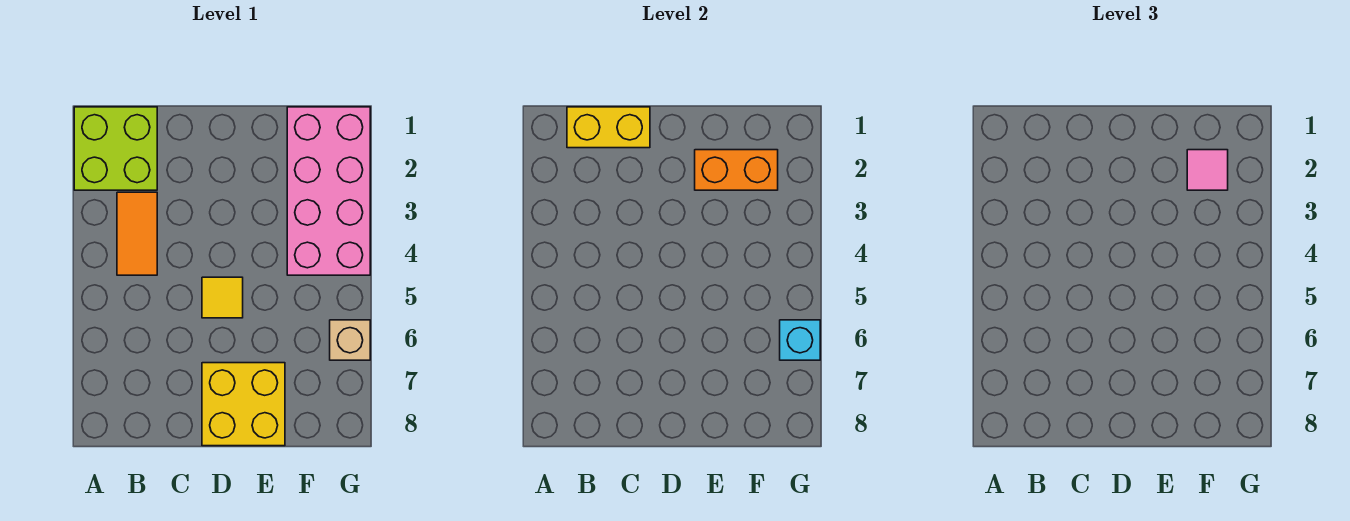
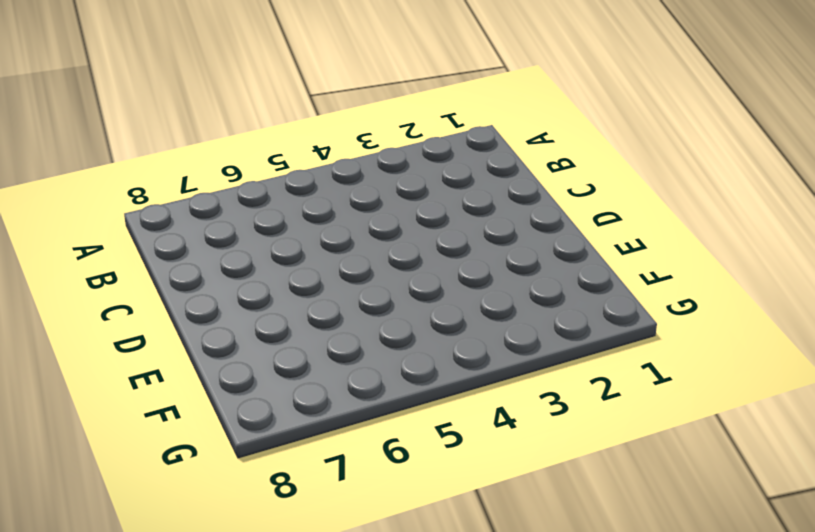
none -> lime 2x2 brick [74,107,157,190]
none -> orange 1x2 tile [117,192,157,275]

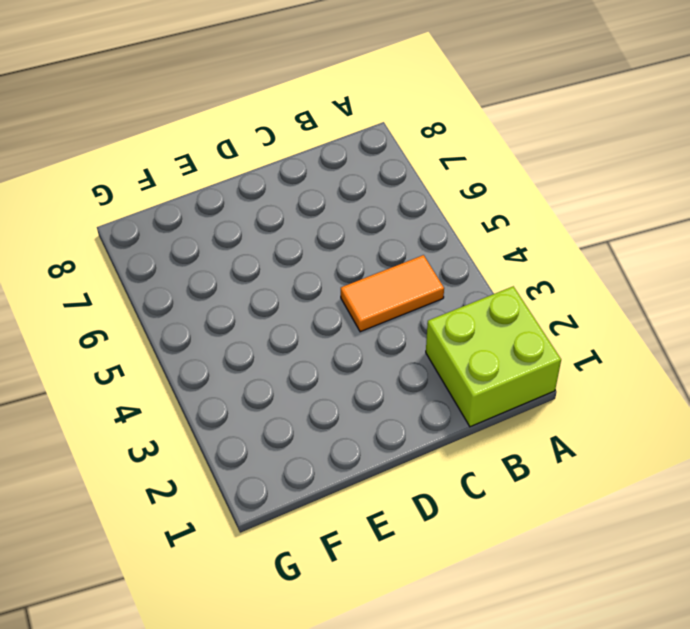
orange 1x2 tile [341,255,444,332] -> orange 1x2 tile turned to [117,192,157,275]
none -> yellow 1x1 tile [202,277,243,318]
none -> yellow 2x2 brick [202,363,285,446]

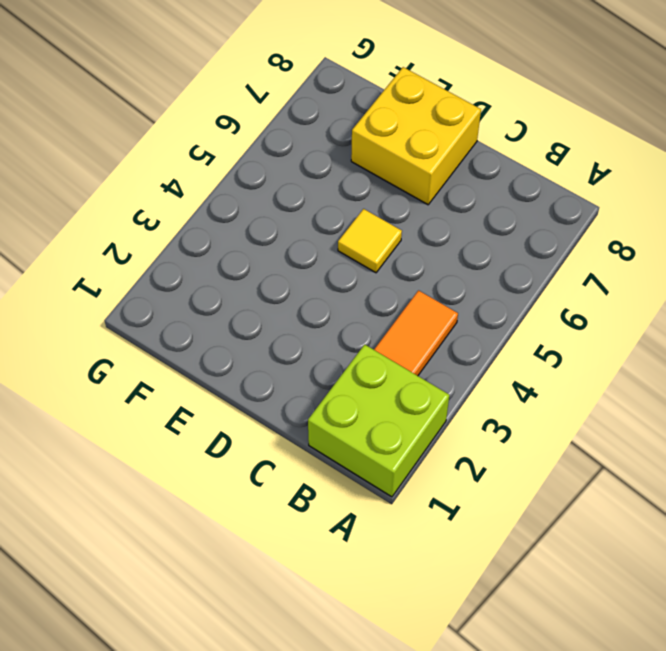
none -> pink 2x4 brick [287,107,370,275]
none -> tan 1x1 brick [330,320,370,360]

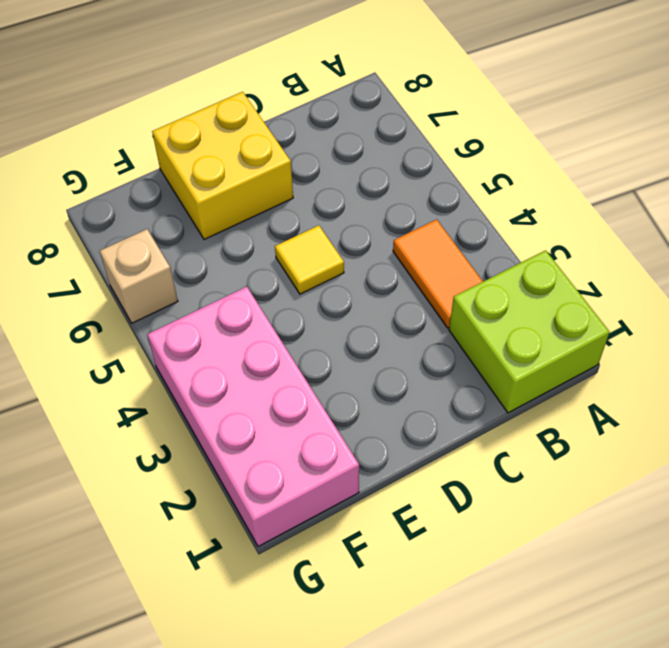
none -> yellow 1x2 brick [567,107,650,148]
none -> orange 1x2 brick [695,150,778,190]

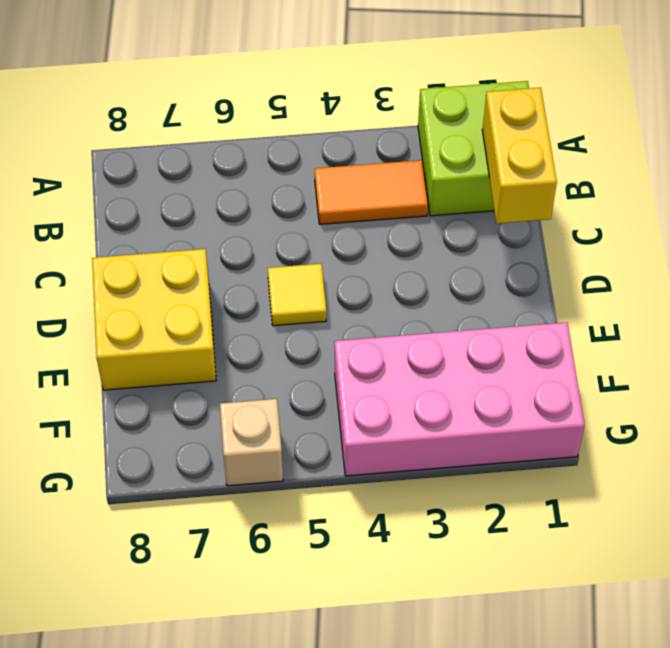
none -> orange 1x2 brick [695,150,778,190]
none -> cyan 1x1 brick [780,320,820,360]

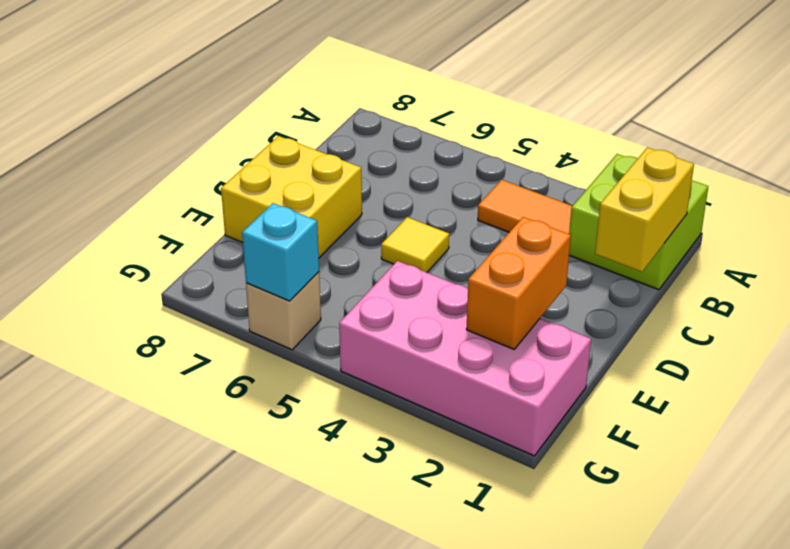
none -> pink 1x1 tile [1187,150,1228,190]

